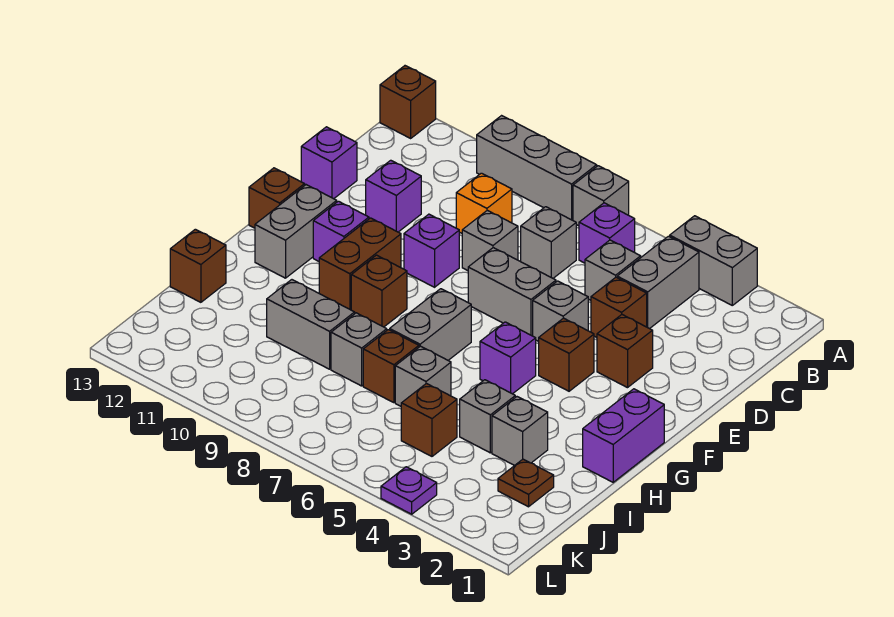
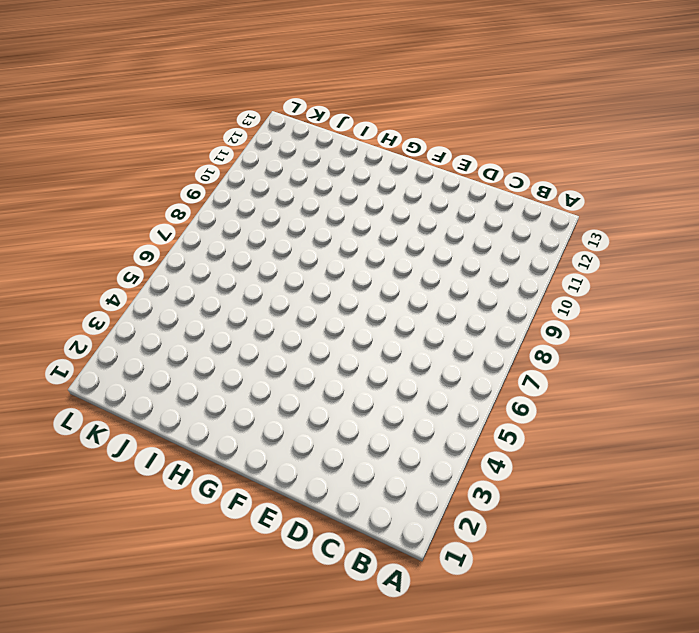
none -> grey 1x2 brick [670,216,757,305]
none -> grey 1x1 brick [573,166,629,226]
none -> grey 1x3 brick [477,116,597,220]
none -> brown 1x1 brick [380,66,436,138]

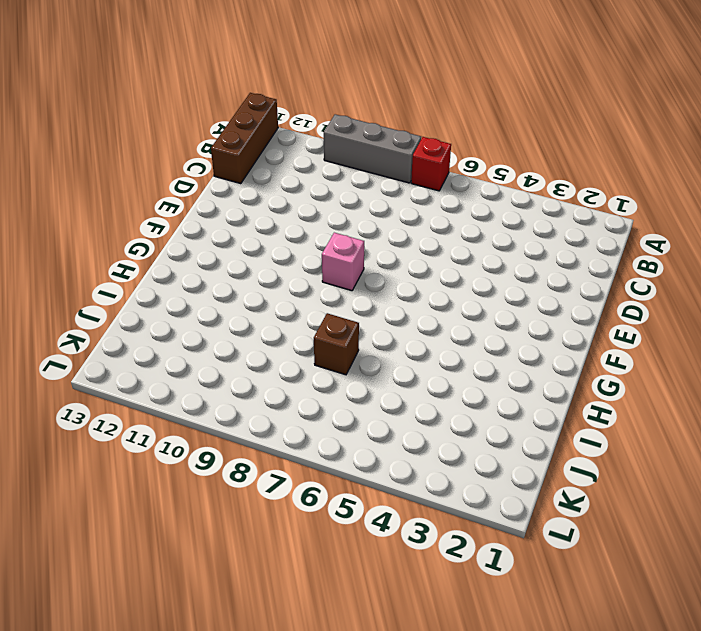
red 1x1 brick [411,137,451,191] -> grey 1x1 brick [573,166,629,226]
brown 1x3 brick [211,93,278,184] -> brown 1x1 brick [380,66,436,138]
pink 1x1 brick [322,233,364,291] -> none
none -> grey 1x2 brick [670,216,757,305]
none -> grey 1x2 brick [617,236,699,329]
none -> purple 1x1 brick [579,203,635,263]
none -> grey 1x1 brick [585,240,641,300]

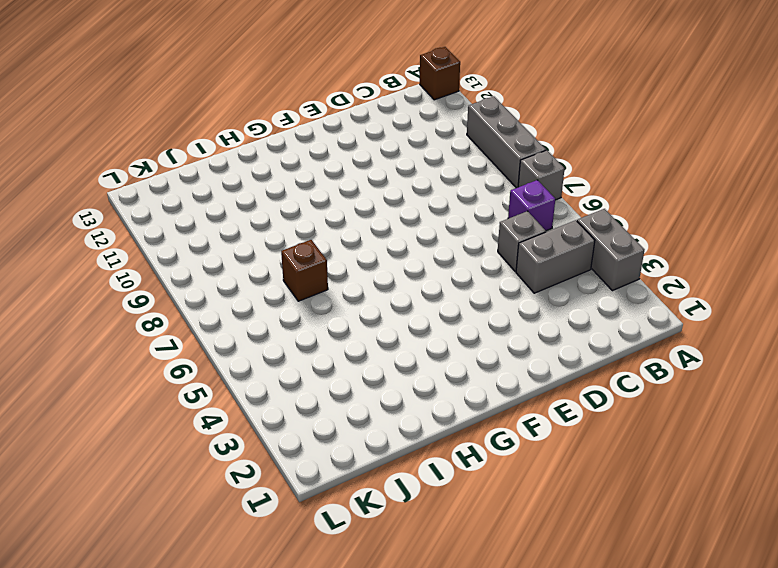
none -> grey 1x1 brick [521,207,576,278]
none -> orange 1x1 brick [456,173,512,233]
none -> brown 1x1 brick [591,277,647,338]
none -> grey 1x1 brick [462,210,518,271]

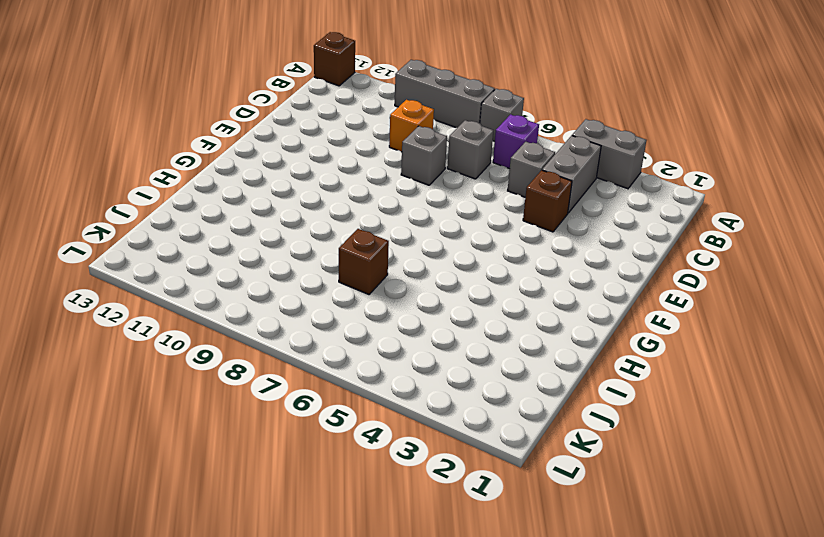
none -> purple 1x1 brick [366,160,421,232]
none -> purple 1x1 brick [301,127,357,199]
none -> brown 1x1 brick [597,315,653,388]
none -> grey 1x1 brick [533,281,588,342]

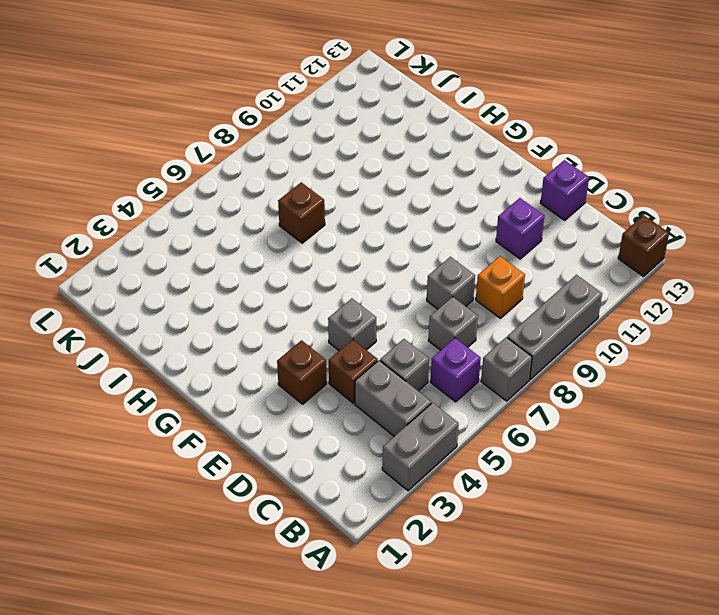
none -> grey 1x2 brick [468,248,556,336]
none -> purple 1x1 brick [404,214,459,287]
none -> brown 1x1 brick [539,318,594,391]
none -> brown 1x2 brick [319,218,401,310]

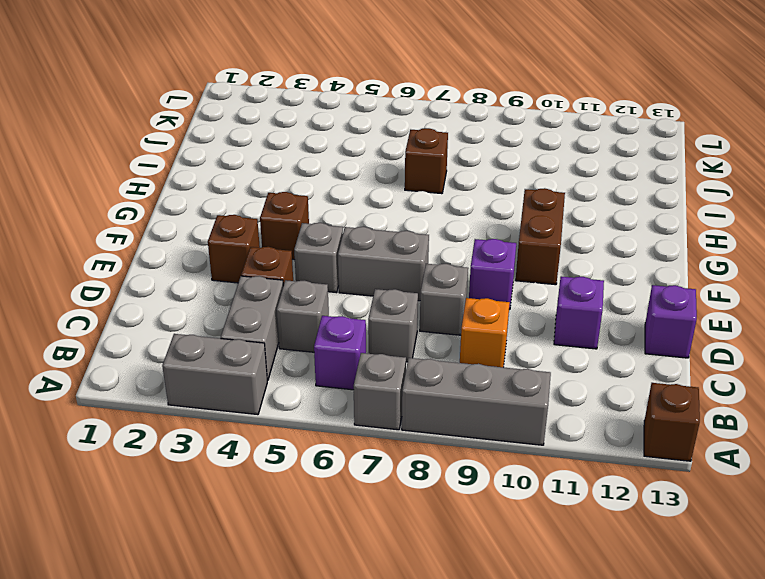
none -> purple 1x1 brick [313,201,369,261]
none -> grey 1x2 brick [255,185,337,278]
none -> brown 1x1 brick [249,168,305,228]
none -> purple 1x2 brick [583,389,664,482]

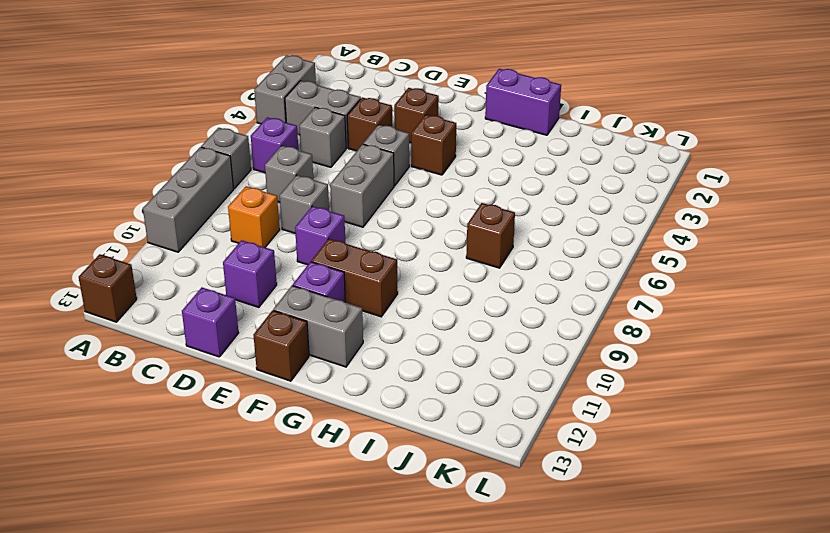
none -> purple 1x1 brick [480,322,536,394]
none -> grey 1x2 brick [390,289,471,360]
none -> brown 1x1 brick [351,255,407,327]
none -> grey 1x1 brick [492,397,548,465]

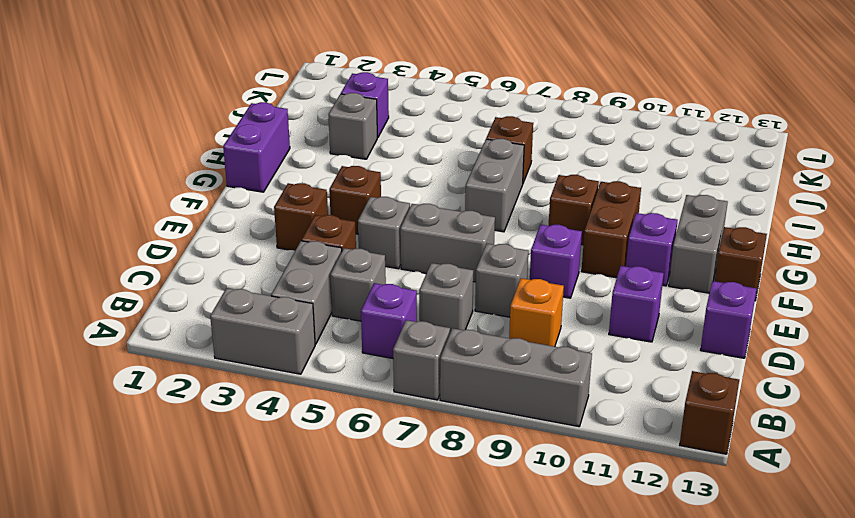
purple 1x1 brick [341,72,389,138] -> purple 1x1 brick moved to [480,322,536,394]
none -> grey 1x1 brick [460,380,515,453]
none -> grey 1x1 brick [395,346,451,406]
none -> grey 1x1 brick [331,313,387,386]
none -> grey 1x2 brick [267,280,355,369]

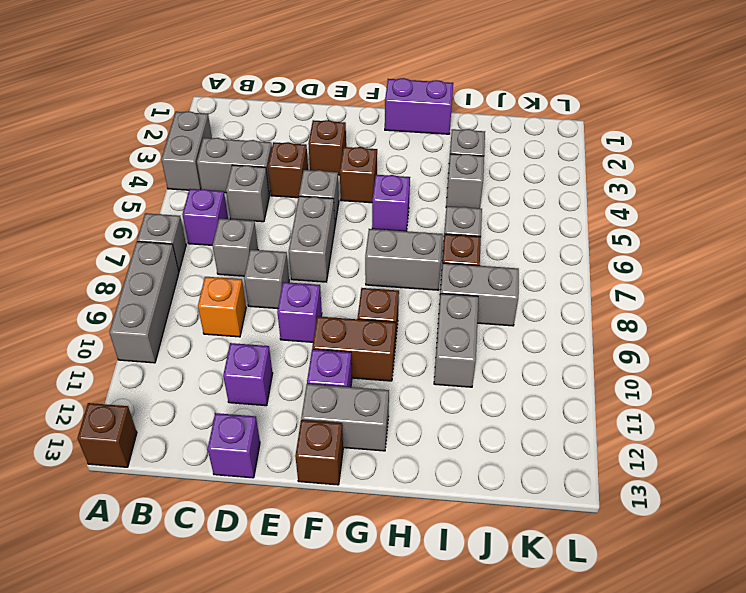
grey 1x2 brick [439,263,519,326] -> grey 1x1 brick [331,313,387,386]
none -> brown 1x1 brick [170,229,226,302]
none -> brown 1x1 plate [498,459,554,507]
none -> brown 1x1 brick [401,384,457,456]
none -> purple 1x1 plate [381,467,437,514]

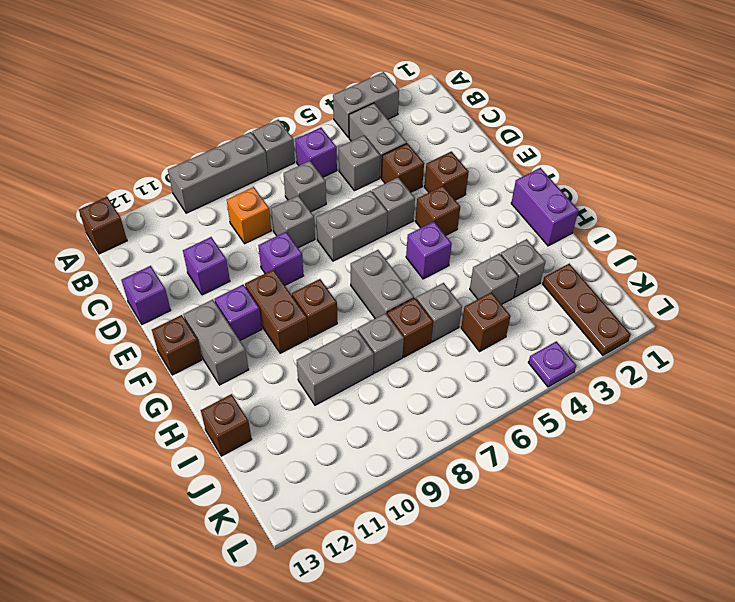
brown 1x3 plate [543,264,631,355] -> brown 1x1 plate [498,459,554,507]

